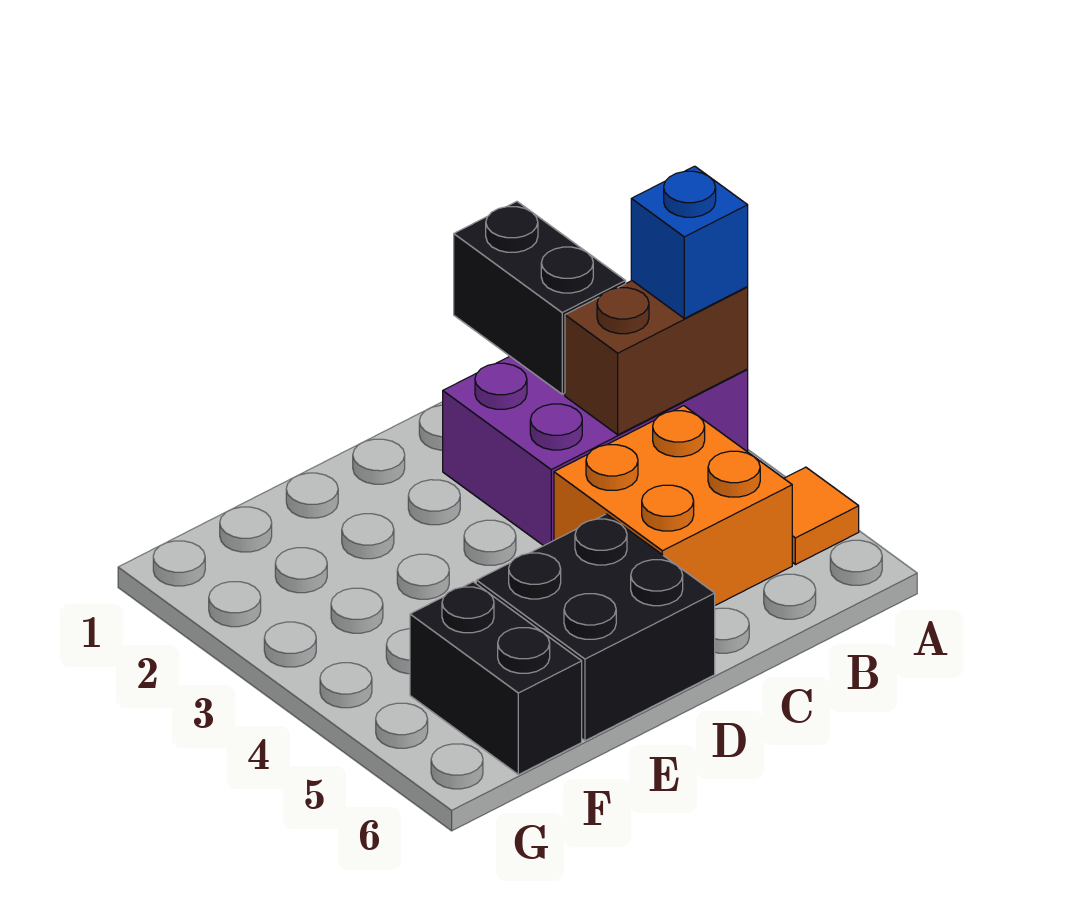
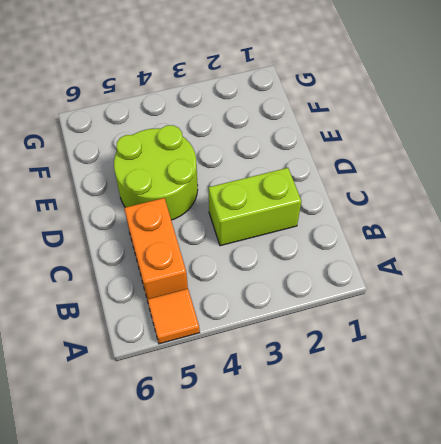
orange 1x2 brick [124,198,188,301] -> orange 2x2 brick [554,406,792,605]
lime 1x2 brick [209,168,301,246] -> purple 2x3 brick [443,356,748,546]
lime 2x2 round brick [114,125,198,220] -> black 2x2 brick [476,514,715,741]
none -> black 1x2 brick [410,582,582,775]
none -> brown 1x2 brick [565,281,748,435]

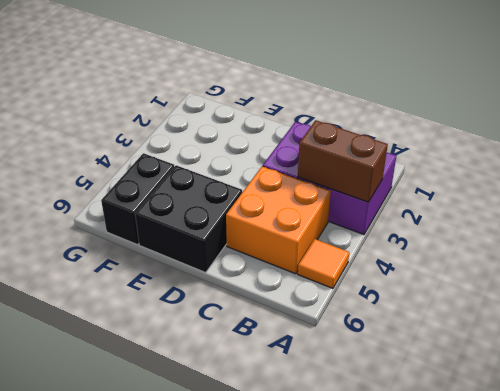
none -> black 1x2 brick [454,202,626,394]
none -> blue 1x1 brick [631,166,748,318]

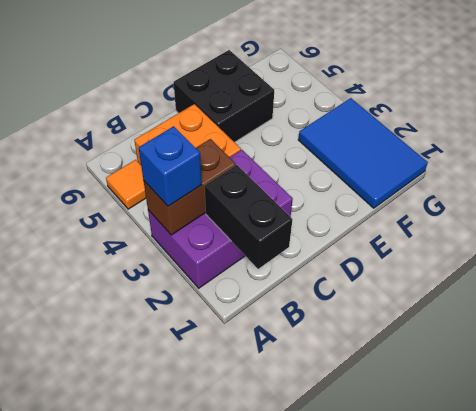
blue 2x3 tile [298,98,428,208] -> none
none -> black 1x2 brick [410,582,582,775]

